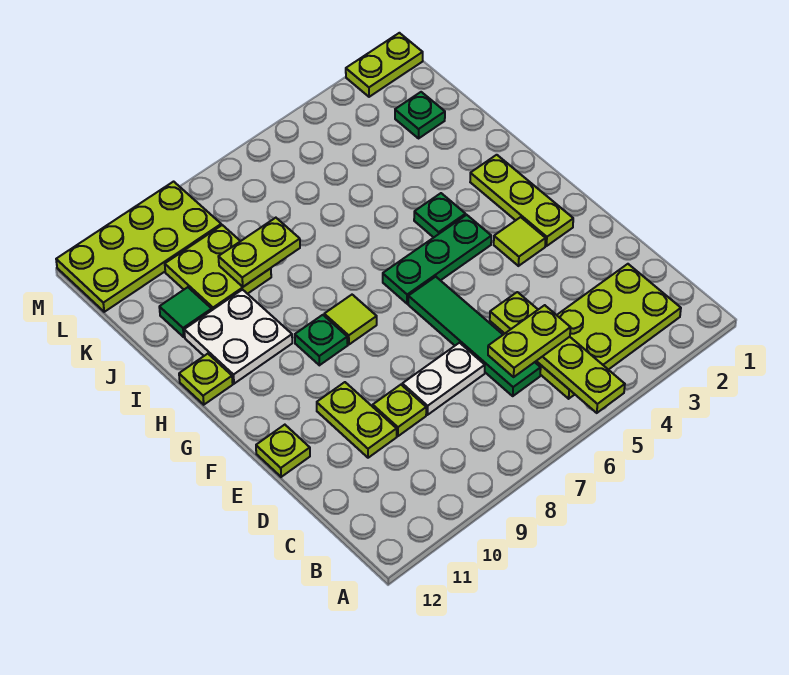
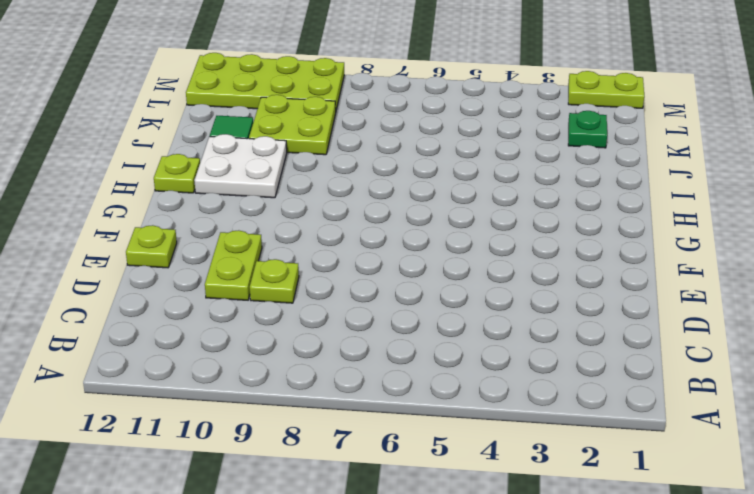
none -> lime 2x4 plate [535,264,681,399]
none -> green 1x4 tile [408,277,541,396]
none -> white 1x2 plate [402,343,485,415]

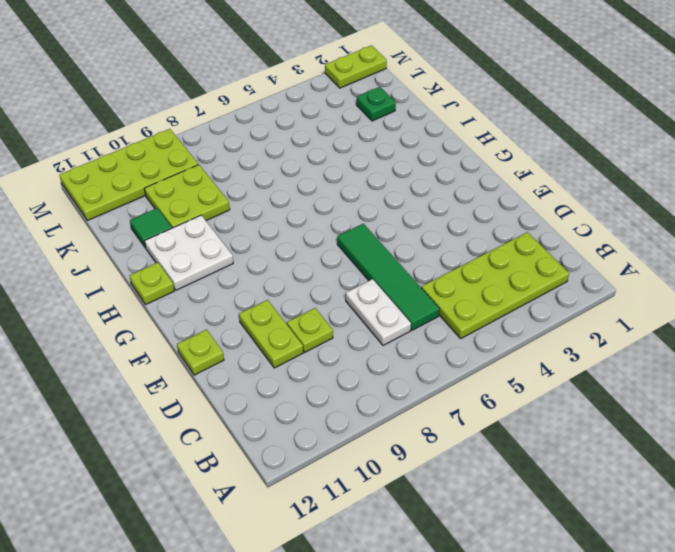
white 1x2 plate [346,279,411,345] -> white 1x2 plate turned to [402,343,485,415]
none -> lime 1x3 plate [470,155,573,246]
none -> lime 1x1 tile [494,217,546,266]
none -> green 1x3 plate [383,215,491,304]

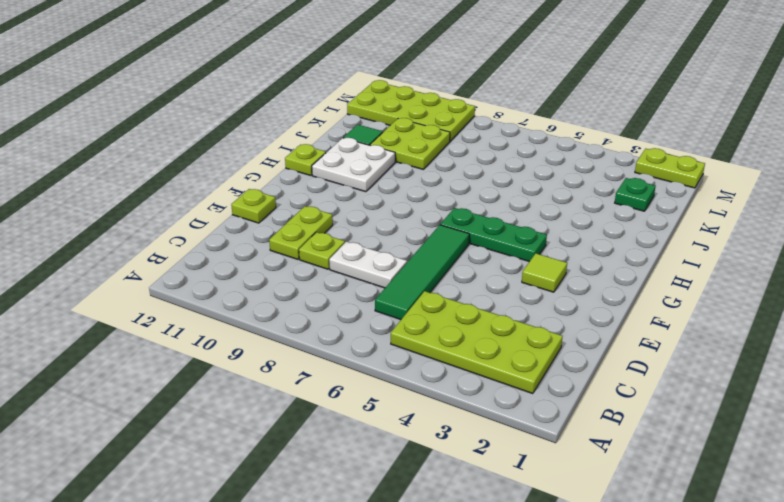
none -> lime 1x3 plate [470,155,573,246]
none -> lime 1x1 tile [324,295,377,344]
none -> green 1x1 plate [295,315,348,365]

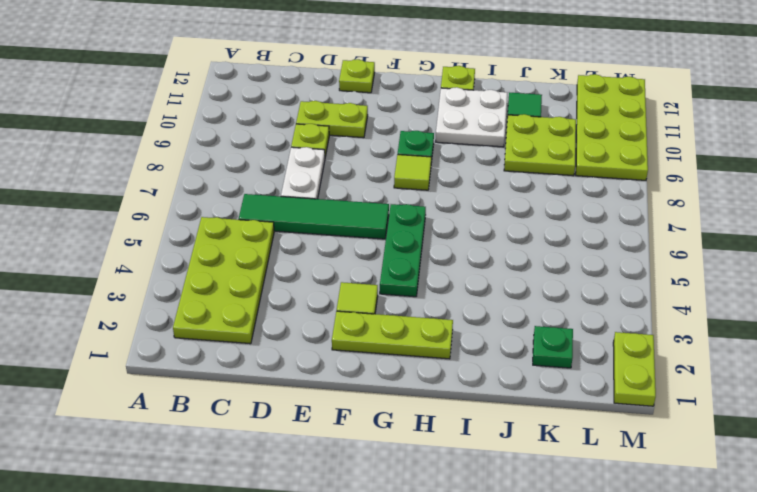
none -> green 1x1 plate [414,193,465,238]
none -> lime 1x4 plate [490,292,625,413]
none -> lime 1x2 plate [218,218,300,287]

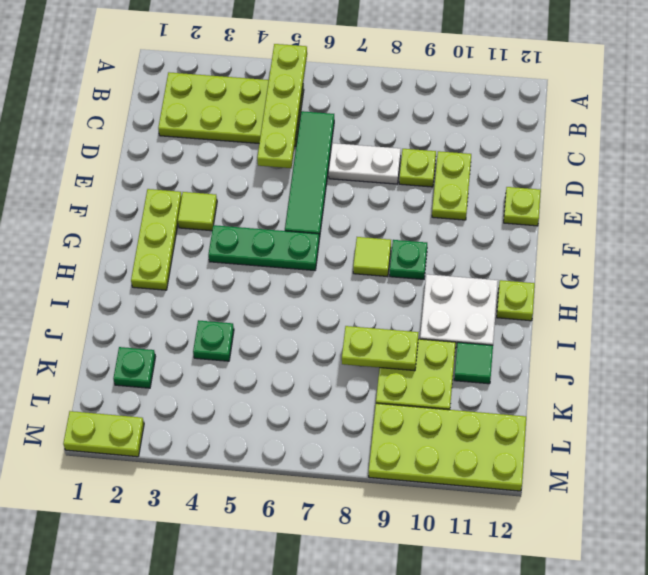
green 1x1 plate [193,320,234,361] -> green 1x1 plate moved to [414,193,465,238]
none -> lime 1x2 plate [488,305,571,377]

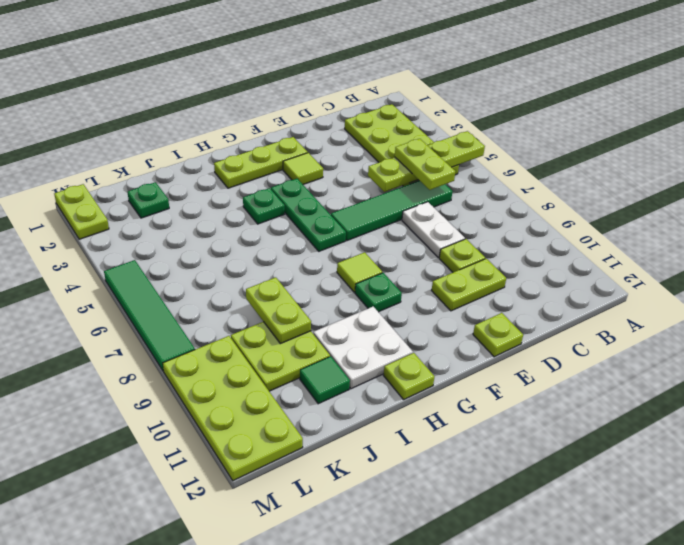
green 1x4 tile [104,260,195,371] -> none

